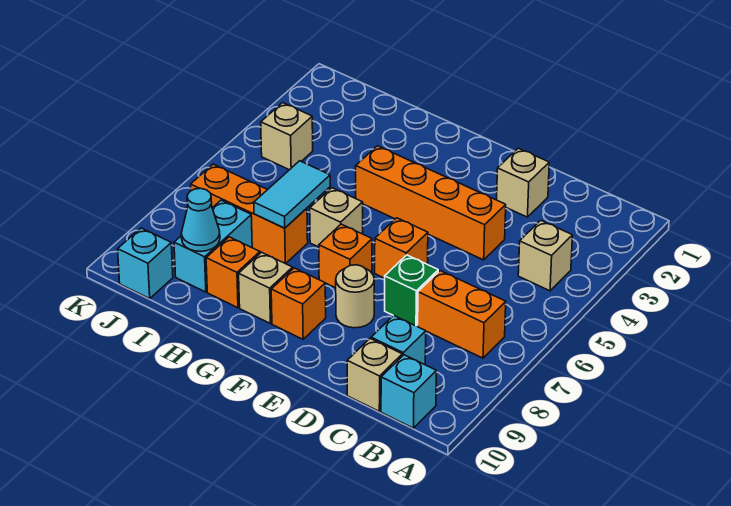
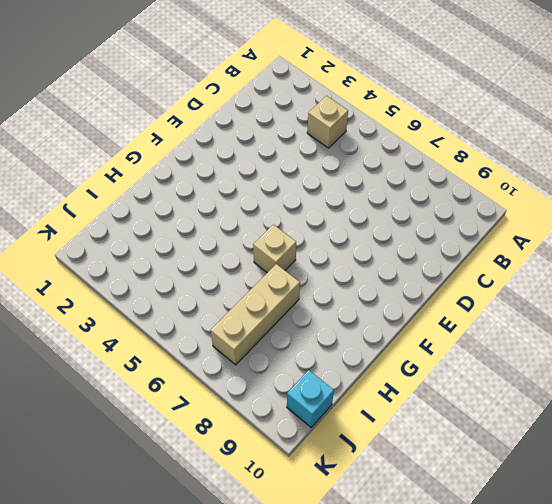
tan 1x3 brick [211,264,300,365] -> orange 1x3 brick [191,164,308,264]
none -> orange 1x2 brick [418,271,506,358]
none -> cyan 1x1 brick [381,355,436,428]
none -> cyan 1x1 brick [371,316,426,365]

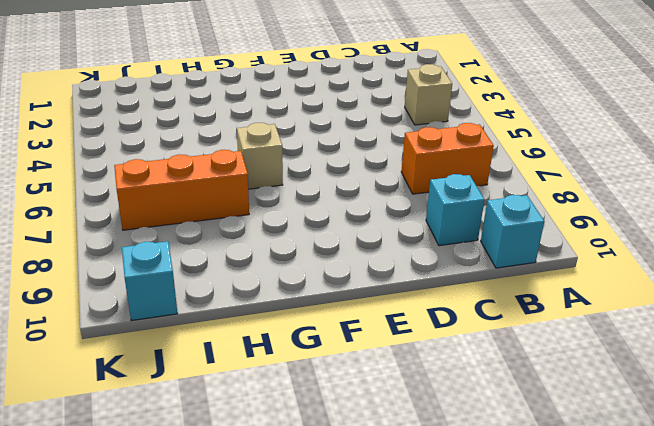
none -> tan 1x1 brick [347,339,402,411]
none -> tan 1x1 brick [497,148,549,217]
none -> orange 1x4 brick [356,146,506,260]

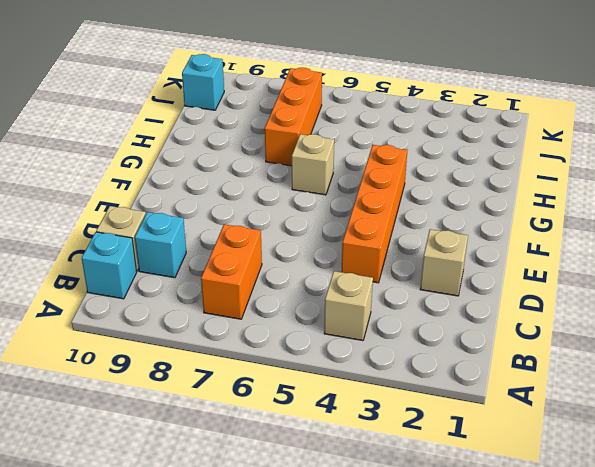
none -> green 1x1 brick [385,255,438,326]
none -> orange 1x1 brick [375,218,428,278]
none -> tan 1x1 round brick [336,265,374,328]

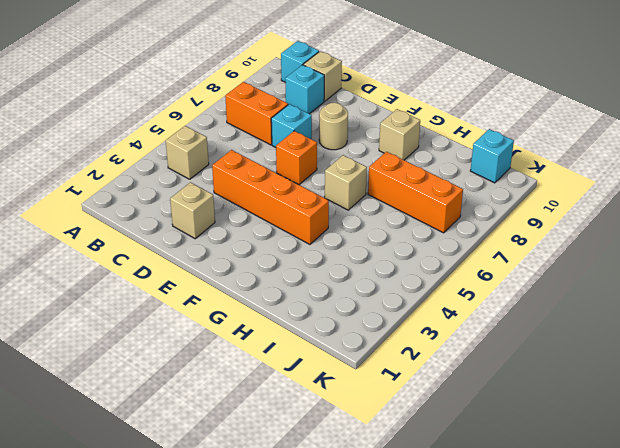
cyan 1x1 brick [271,104,312,147] -> green 1x1 brick [385,255,438,326]
none -> orange 1x1 brick [319,224,372,288]
none -> orange 1x1 brick [271,268,326,339]
none -> orange 1x1 brick [206,237,260,308]

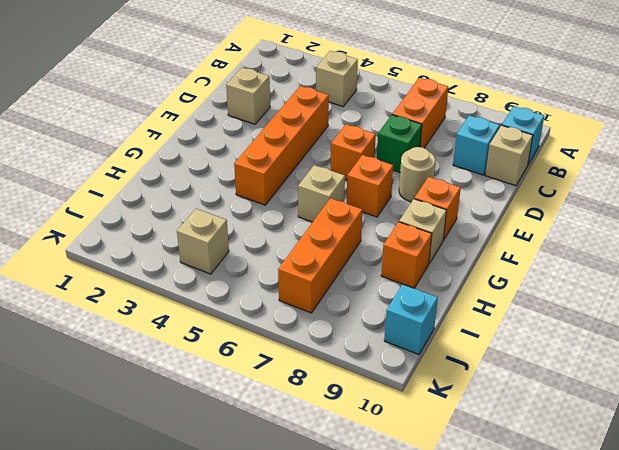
none -> cyan 1x2 brick [174,200,252,292]
none -> cyan 1x2 tile [254,161,330,228]
none -> cyan 1x1 cone [182,188,220,251]

